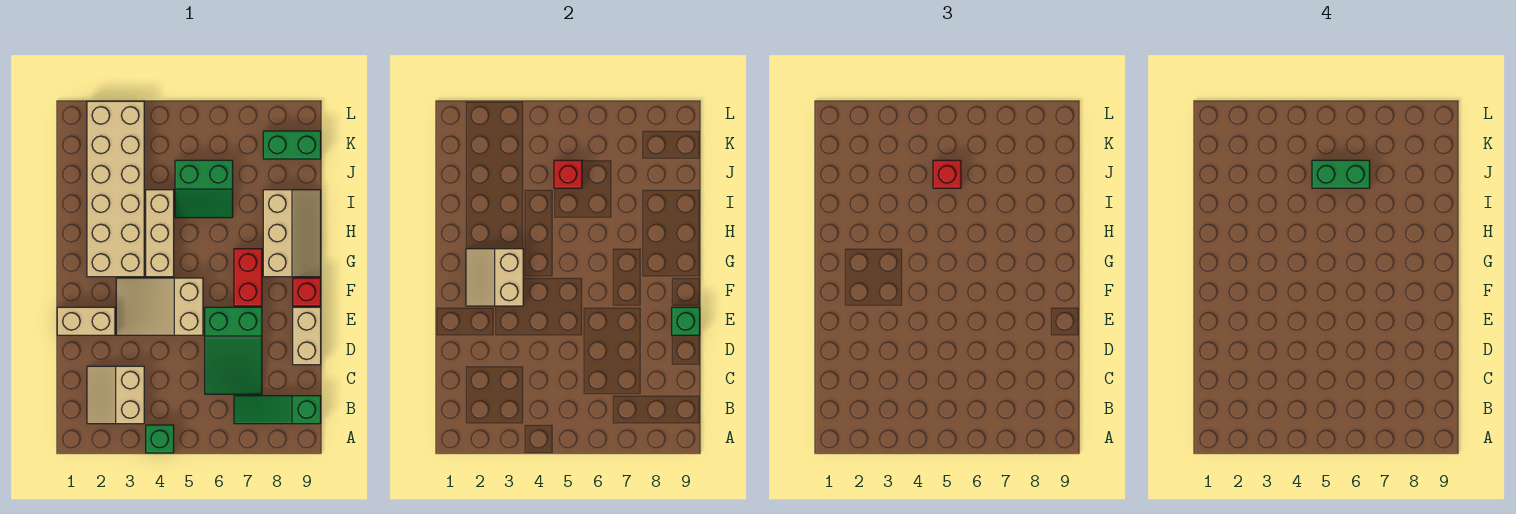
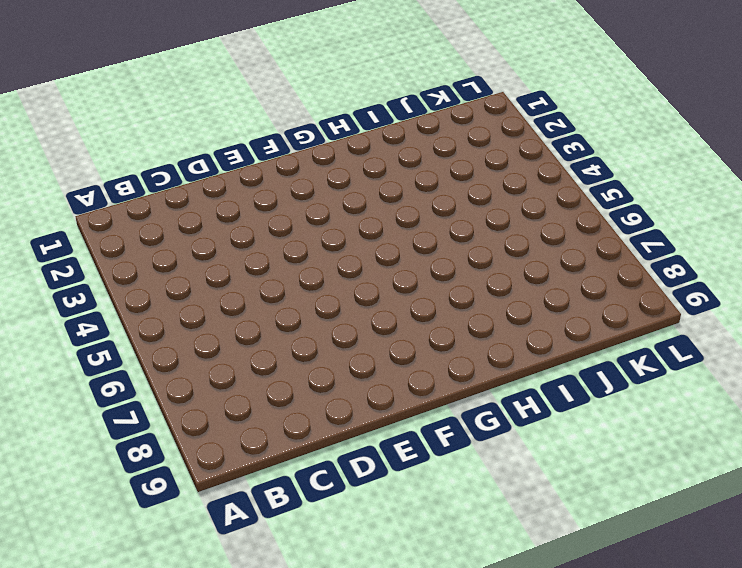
none -> green 1x1 brick [146,425,174,453]
none -> tan 2x2 slope [87,366,144,424]
none -> green 1x3 slope [234,396,321,424]

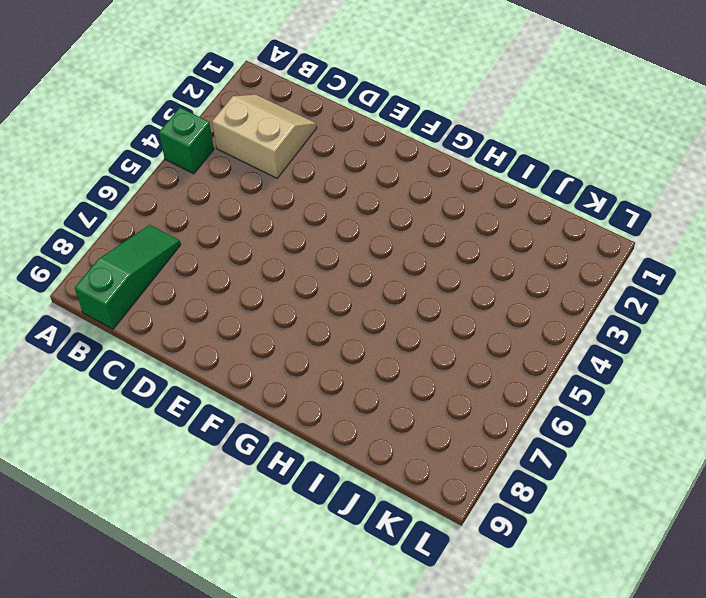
none -> green 2x3 slope [205,307,262,394]
none -> tan 1x2 brick [293,307,321,365]
none -> tan 1x2 brick [57,307,115,335]

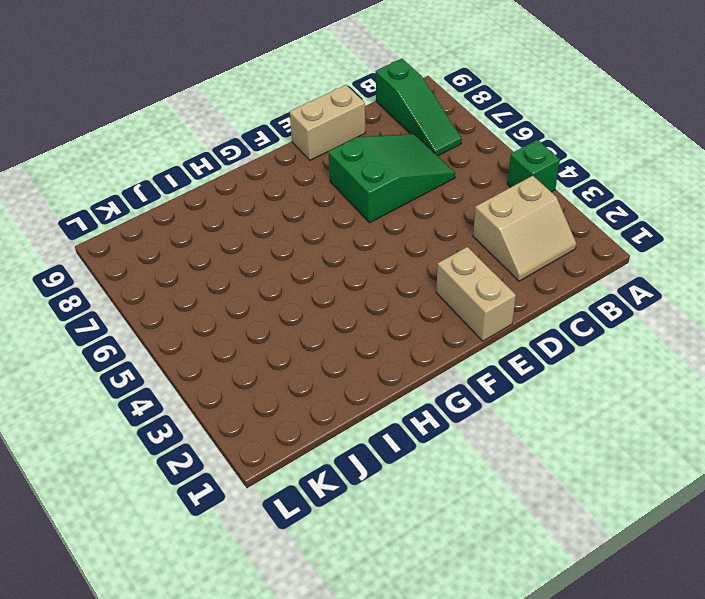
none -> tan 2x3 slope [116,278,203,335]
none -> red 1x2 brick [234,249,262,306]
none -> red 1x1 brick [293,278,321,306]

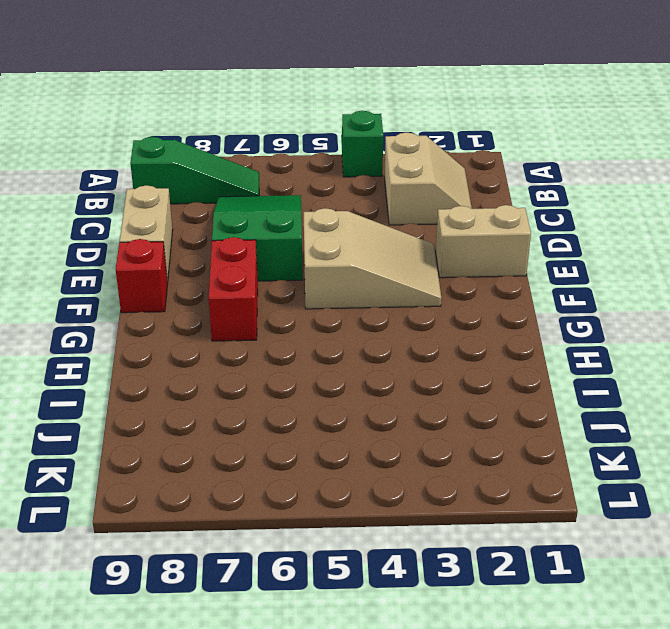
none -> tan 2x6 brick [87,101,144,277]
none -> tan 1x3 brick [146,190,174,277]
none -> tan 2x3 slope [263,190,321,277]

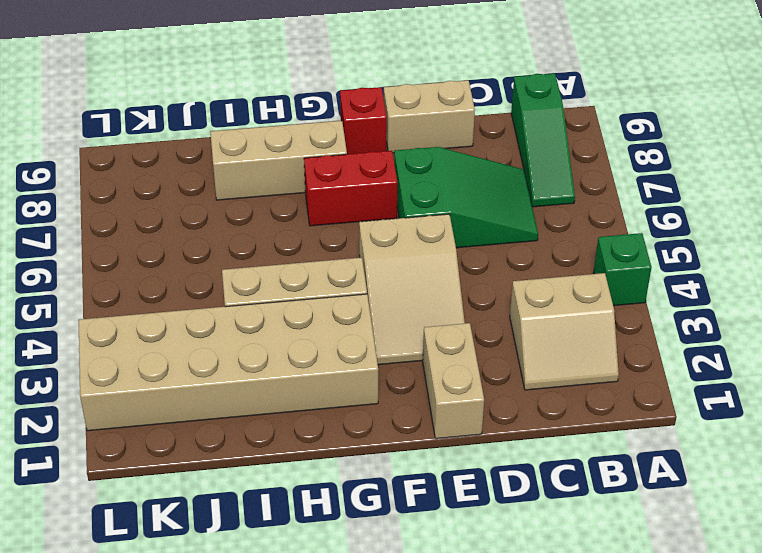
none -> green 2x2 slope [175,160,233,218]
none -> green 1x2 brick [263,131,321,159]
none -> green 1x1 brick [672,307,700,335]

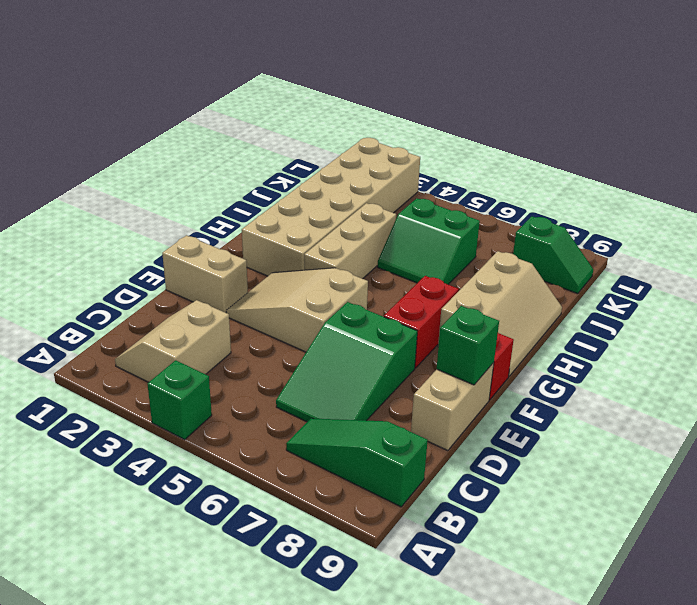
green 1x2 slope [513,216,594,294] -> green 1x2 brick [263,131,321,159]
none -> tan 2x2 slope [466,249,523,306]
none -> red 1x1 brick [554,160,582,188]
none -> red 1x1 brick [933,160,961,188]

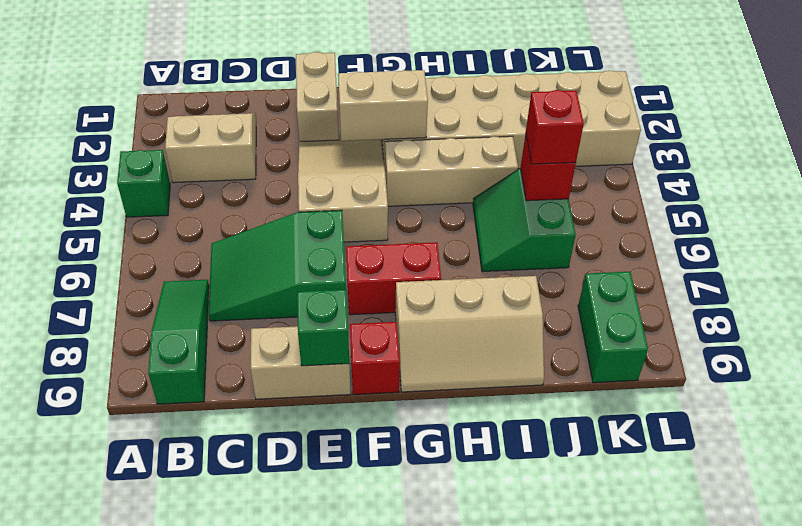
none -> green 1x2 brick [1312,160,1370,188]

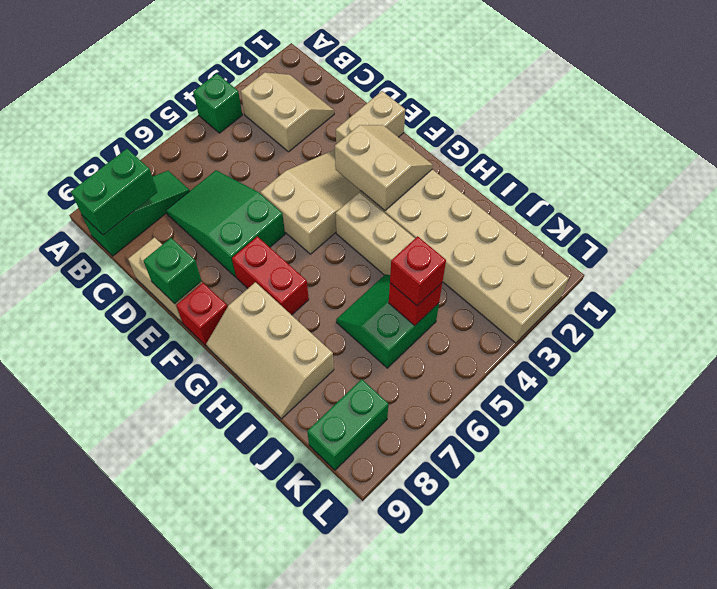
green 1x2 brick [71,149,157,235] -> green 1x2 brick moved to [1312,160,1370,188]

